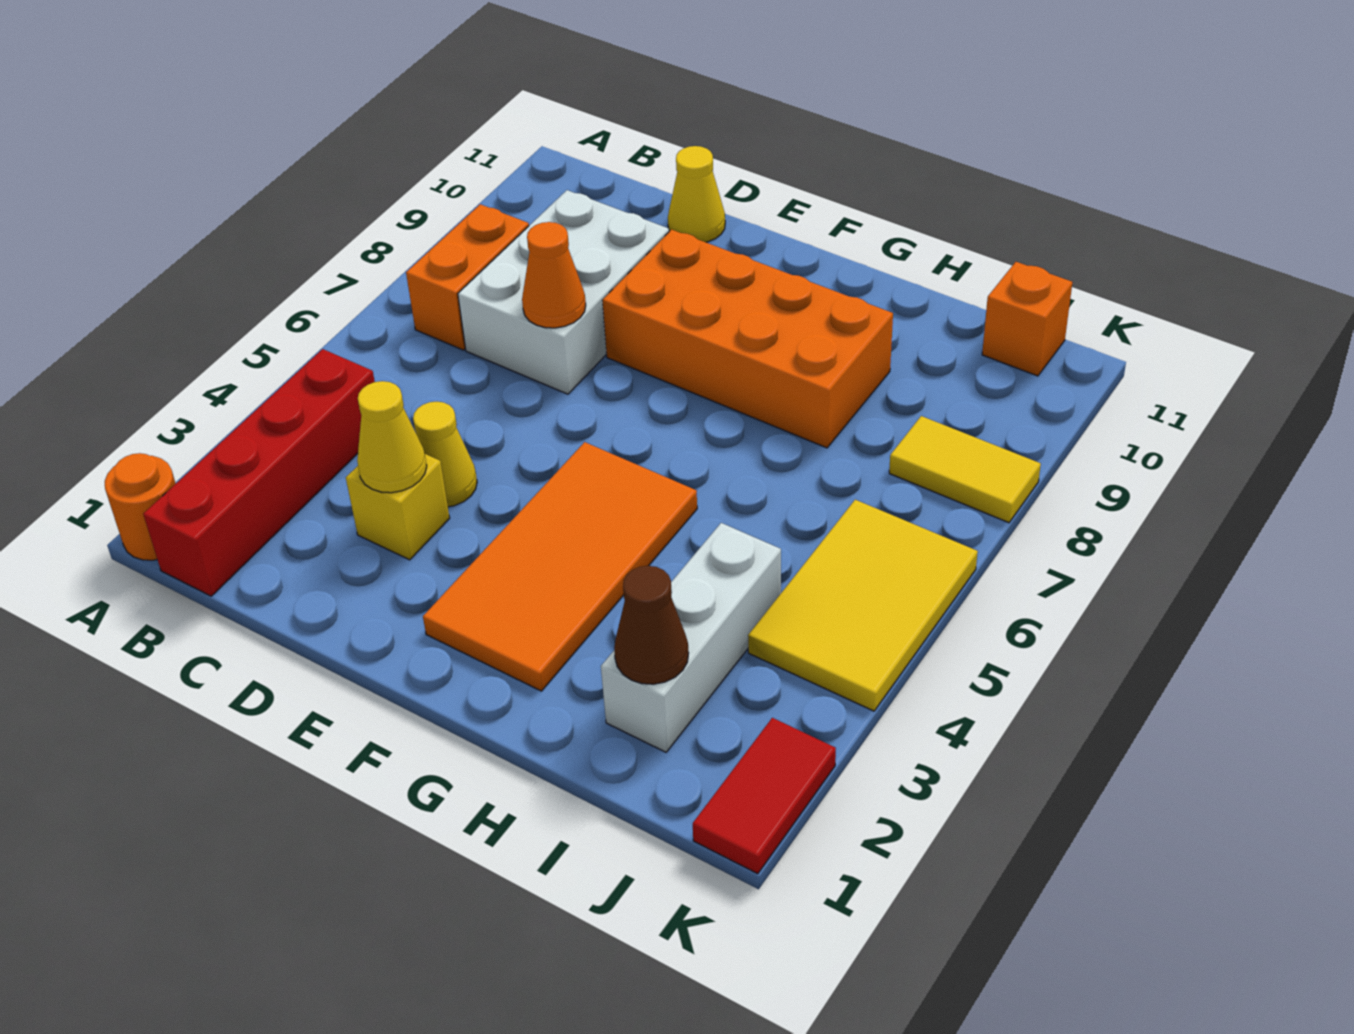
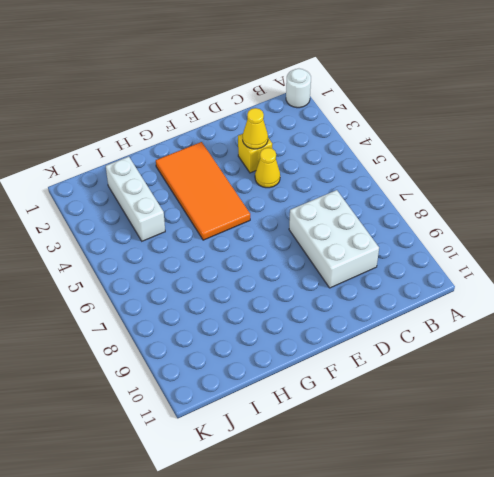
white 1x1 round brick [286,69,311,108] -> orange 1x1 round brick [105,453,176,560]
none -> red 1x4 brick [143,349,375,596]
none -> orange 1x2 brick [406,204,529,350]
none -> yellow 1x1 cone [668,146,725,242]

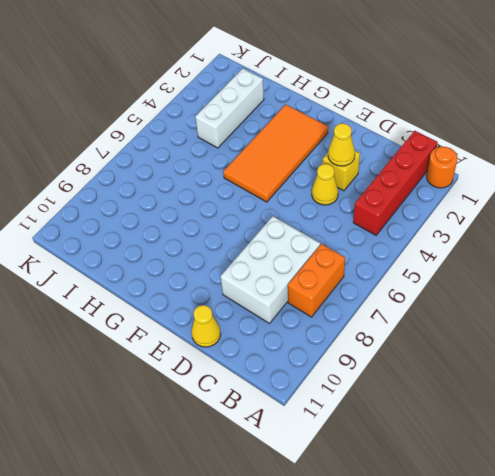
none -> orange 2x4 brick [602,230,893,448]
none -> yellow 2x3 tile [748,500,978,711]
none -> yellow 1x2 tile [889,416,1041,523]

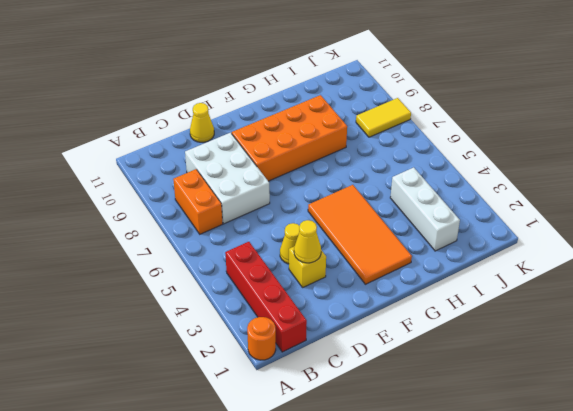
none -> yellow 2x3 tile [748,500,978,711]
none -> orange 1x1 brick [982,262,1072,376]
none -> red 1x2 tile [693,718,836,874]

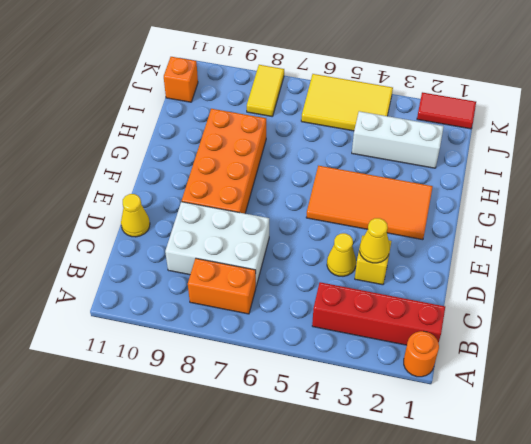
none -> orange 1x1 cone [522,222,586,328]
none -> brown 1x1 cone [614,566,689,684]

